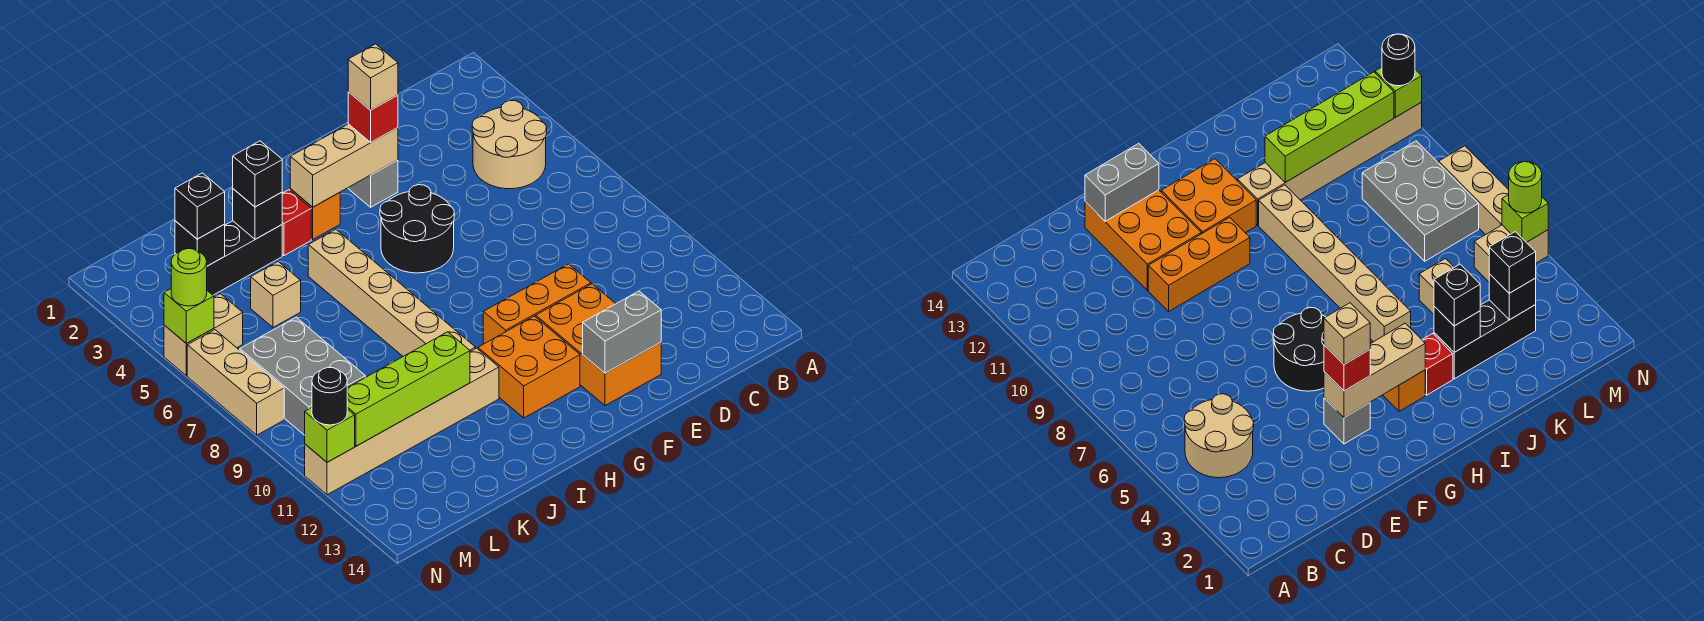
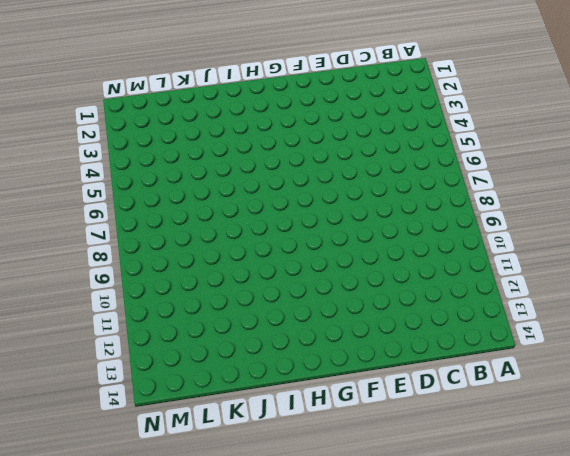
none -> tan 2x2 round brick [472,101,547,189]
none -> orange 1x3 brick [483,264,591,344]
none -> orange 2x3 brick [536,284,661,406]

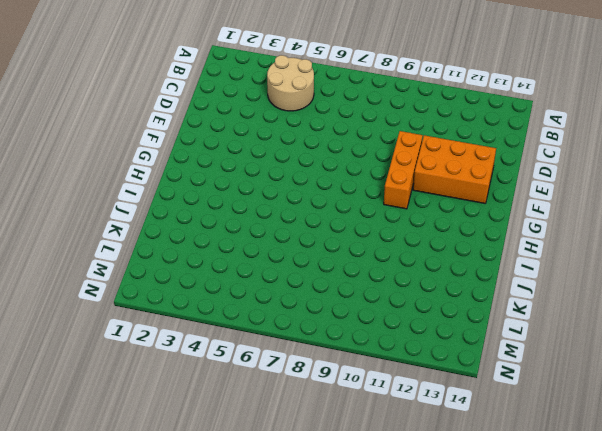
none -> grey 1x1 brick [348,160,398,207]
none -> black 2x2 round brick [380,185,454,273]
none -> orange 2x2 brick [478,316,580,418]

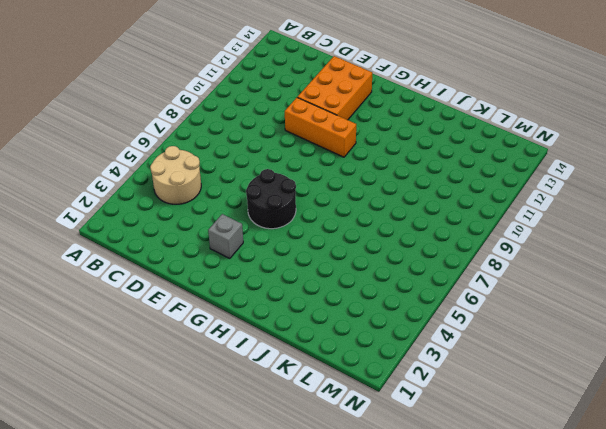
none -> orange 2x2 brick [478,316,580,418]
none -> orange 1x1 brick [290,189,340,239]
none -> red 1x1 brick [282,190,311,256]

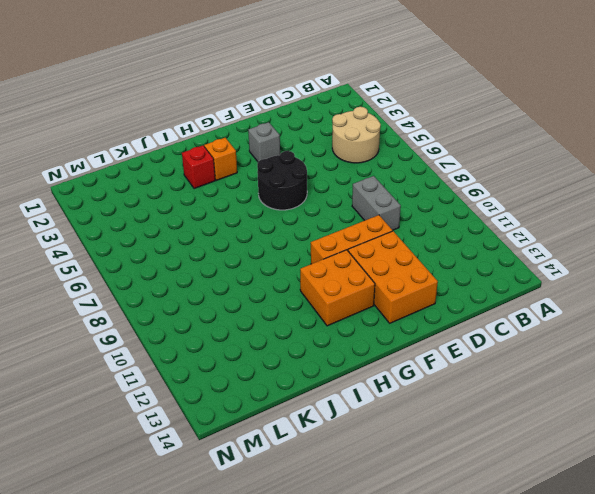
grey 1x2 brick [352,176,401,230] -> grey 1x2 brick turned to [583,291,661,373]
none -> tan 1x6 brick [308,229,476,356]
none -> tan 1x6 brick [305,348,499,495]
none -> black 1x3 brick [175,221,282,295]

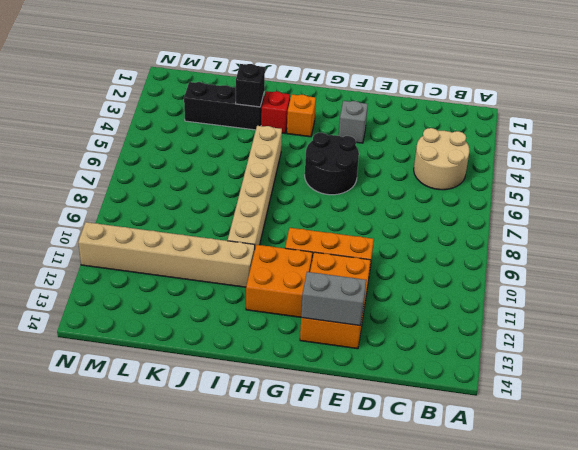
none -> tan 1x1 brick [251,262,301,327]
none -> grey 2x3 brick [240,317,365,435]
none -> tan 1x2 brick [164,294,243,376]

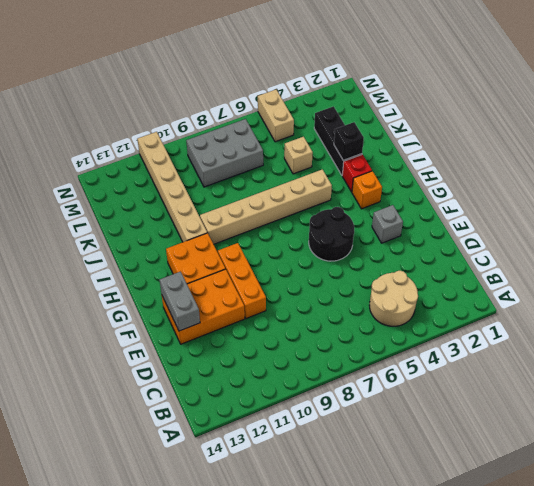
none -> tan 1x3 brick [187,330,284,435]
none -> tan 1x3 brick [290,124,398,207]
none -> lime 1x4 brick [347,332,470,446]

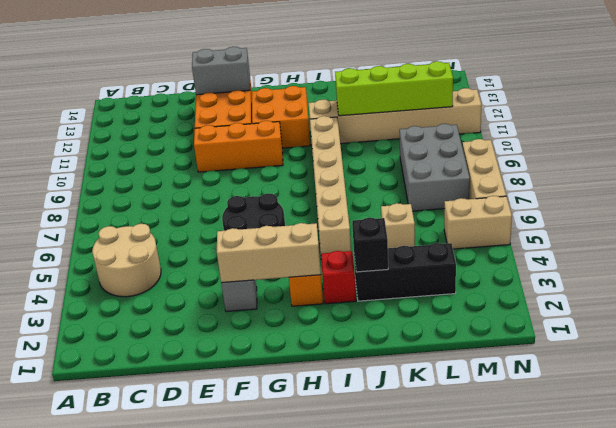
none -> black 1x1 brick [175,221,225,266]
none -> lime 1x1 brick [164,289,214,343]
none -> lime 1x1 brick [305,408,355,462]

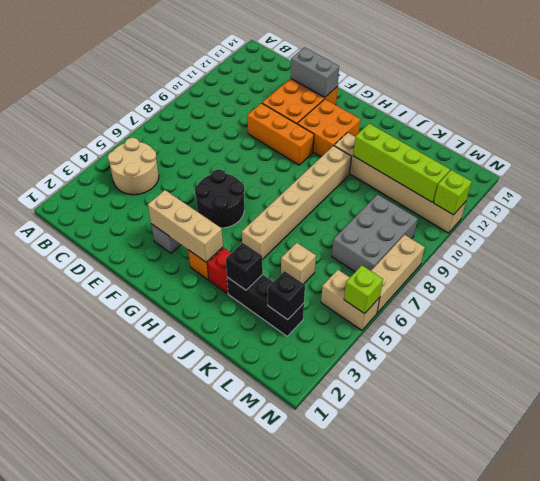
none -> red 1x1 brick [348,92,398,142]
none -> black 1x1 brick [233,141,282,207]
none -> black 1x1 brick [175,173,225,239]

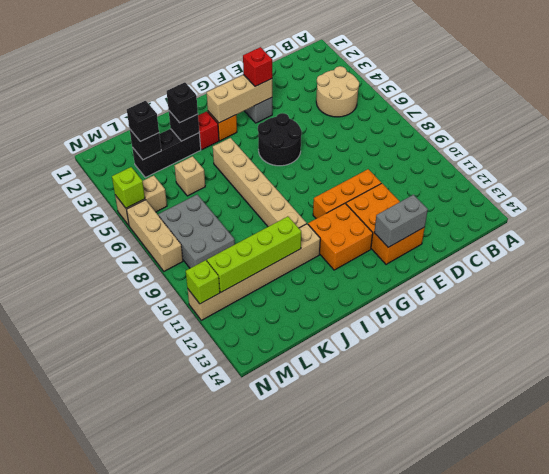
none -> lime 1x1 round brick [171,249,207,306]
none -> black 1x1 round brick [312,368,347,425]
none -> tan 1x1 brick [348,44,398,110]

